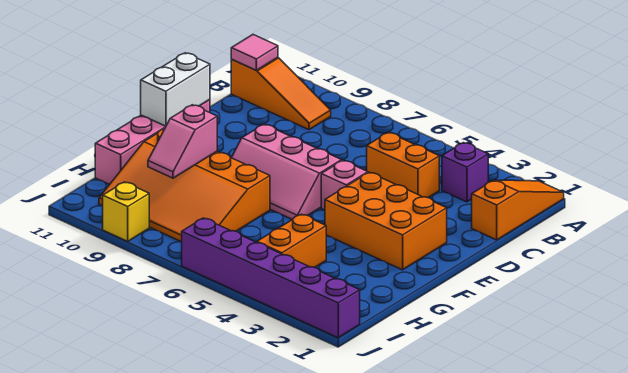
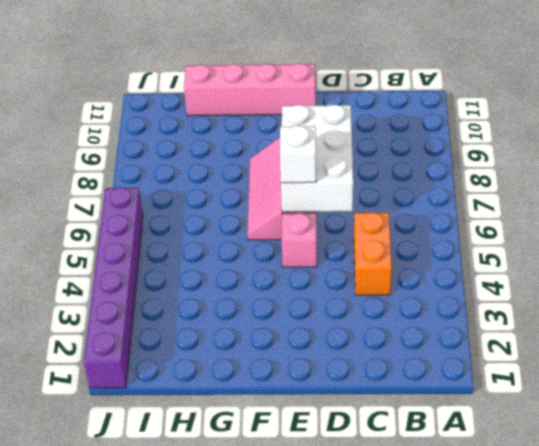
white 2x3 brick [281,105,353,212] -> none
white 1x1 brick [280,126,316,183] -> none
none -> orange 1x3 slope [472,180,564,240]
none -> purple 1x1 brick [442,143,488,202]
none -> orange 1x3 slope [231,58,331,130]

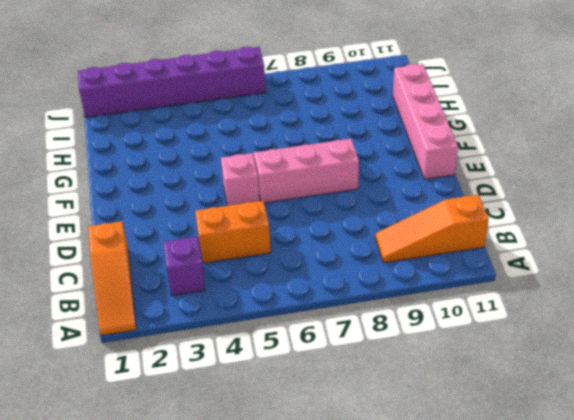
none -> orange 2x3 brick [325,172,447,270]
none -> orange 3x4 slope [99,129,270,242]
none -> orange 1x2 brick [257,214,326,268]

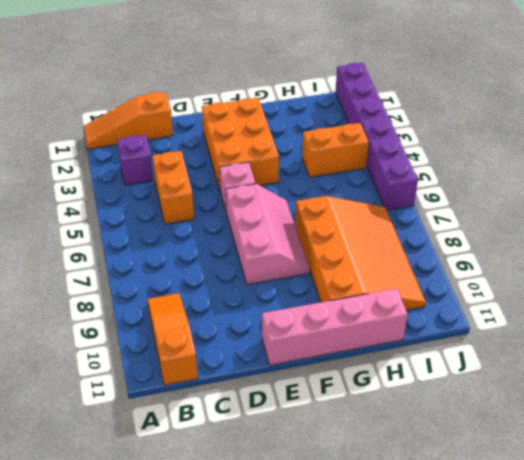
none -> yellow 1x1 brick [103,182,149,241]
none -> pink 1x1 tile [231,35,278,70]
none -> white 1x2 brick [141,53,210,126]

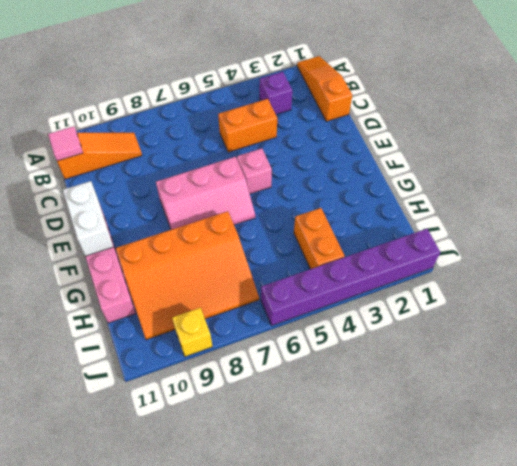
none -> orange 2x3 brick [325,172,447,270]
none -> pink 1x2 slope [148,105,217,178]

